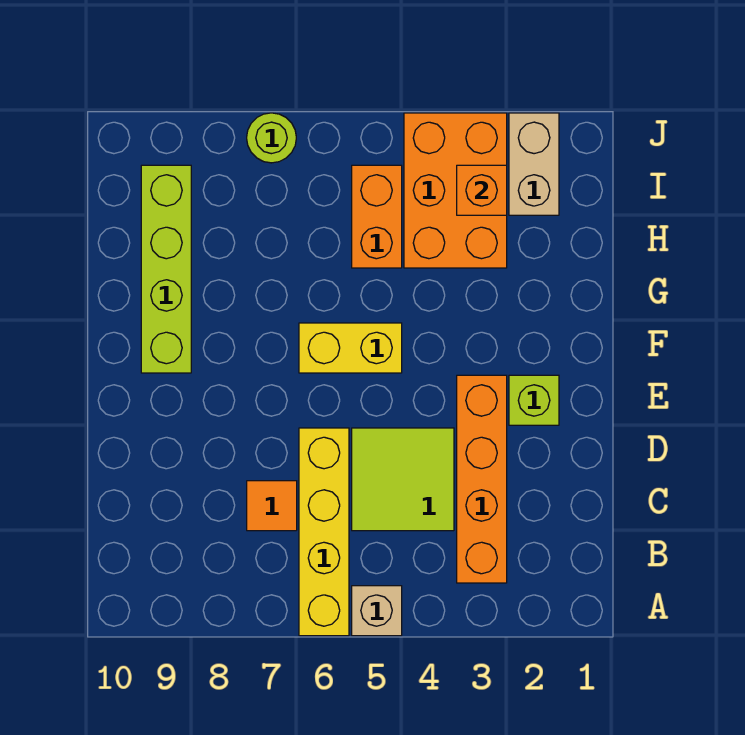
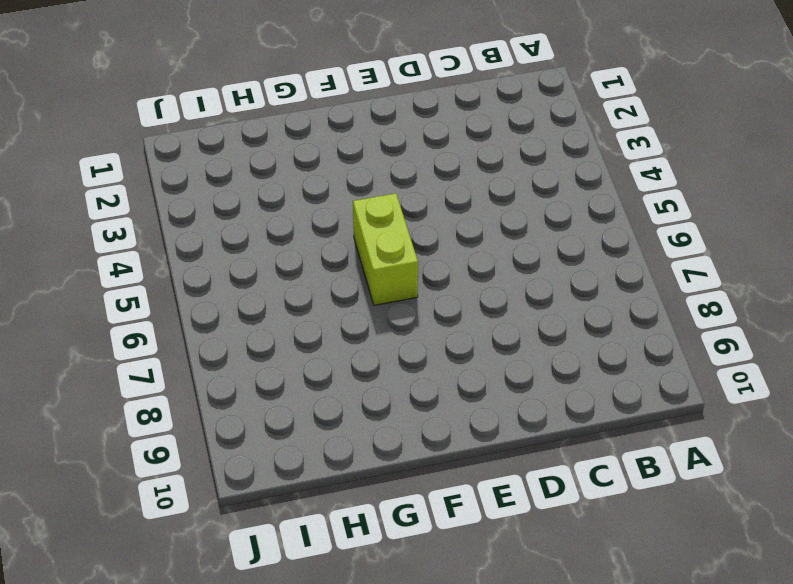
lime 1x2 brick [353,193,418,305] -> yellow 1x2 brick [299,323,402,373]
none -> tan 1x1 brick [352,586,402,636]
none -> yellow 1x4 brick [299,428,349,636]
none -> orange 1x4 brick [457,375,507,583]

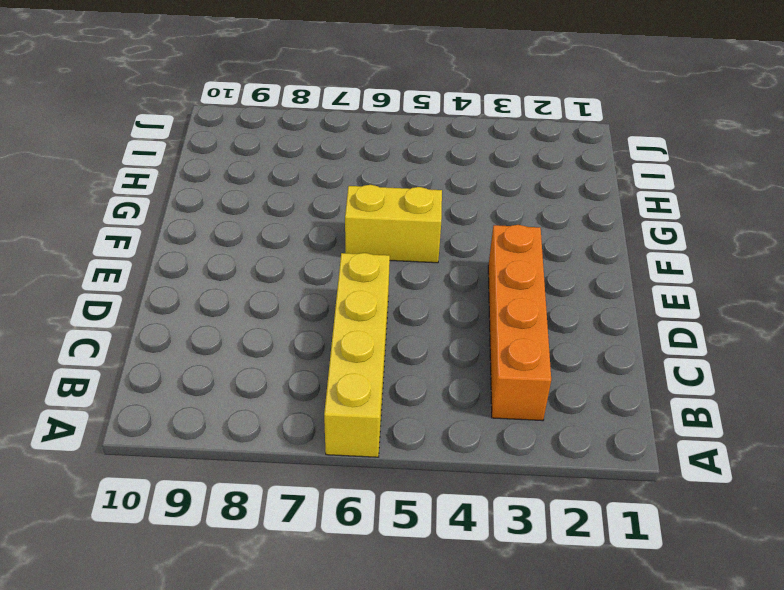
none -> tan 1x1 brick [352,586,402,636]
none -> lime 2x2 tile [352,428,454,531]
none -> orange 1x1 tile [247,481,297,531]

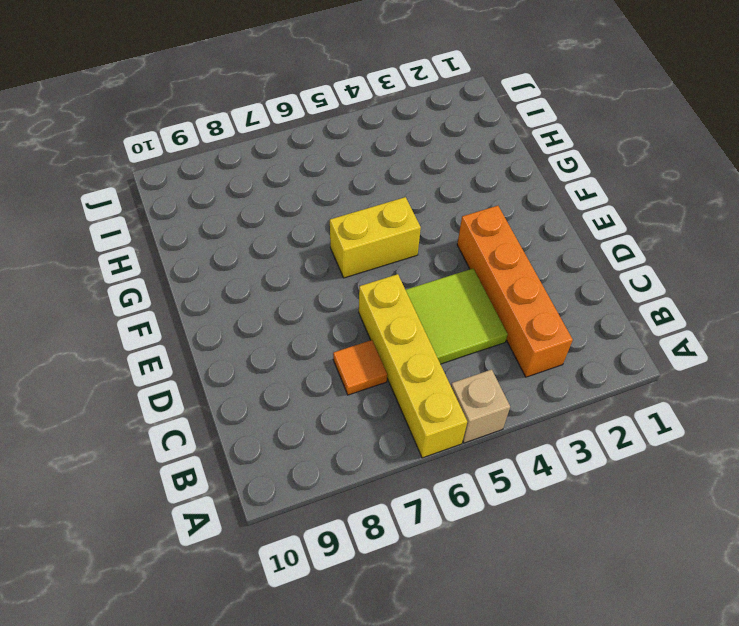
none -> lime 1x1 brick [509,375,559,425]
none -> lime 1x4 brick [141,165,191,373]
none -> orange 2x3 brick [404,113,507,268]

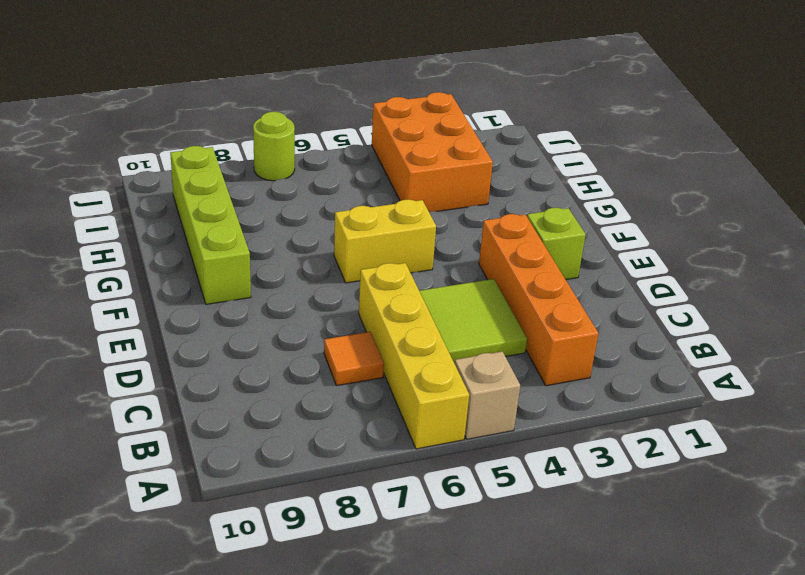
none -> orange 1x2 brick [352,165,402,268]
none -> tan 1x2 brick [509,113,559,215]
none -> orange 1x1 brick [457,165,507,215]

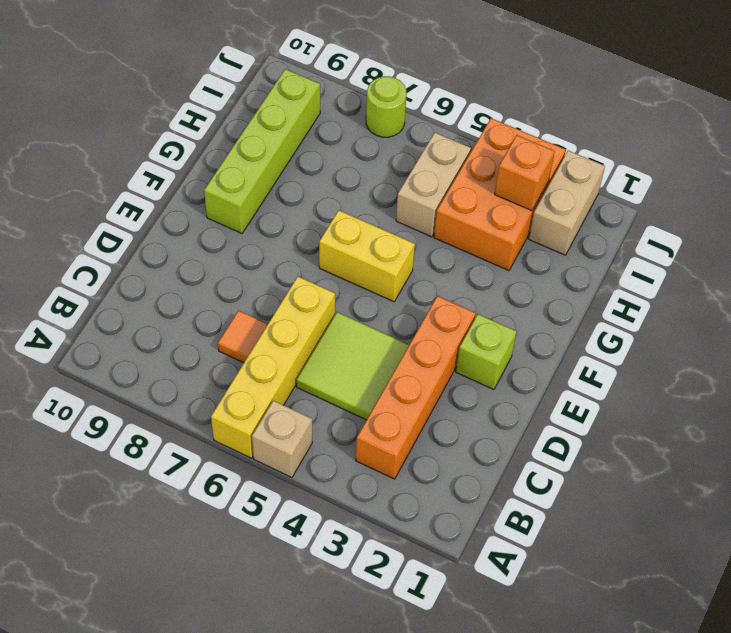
tan 1x2 brick [396,133,471,237] -> orange 1x2 brick [352,165,402,268]

